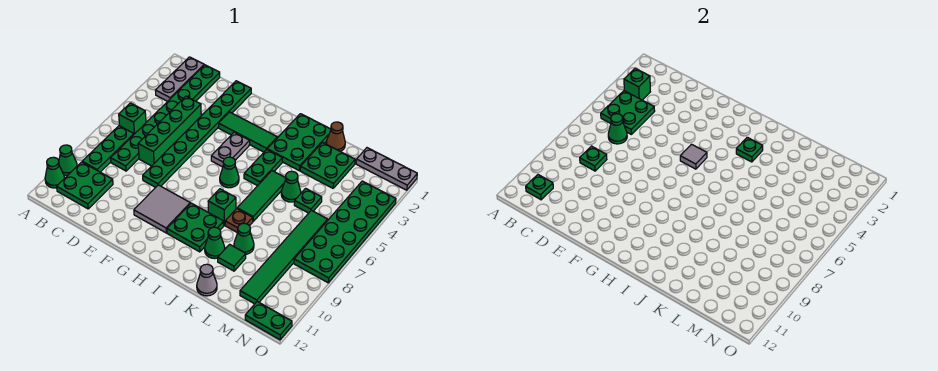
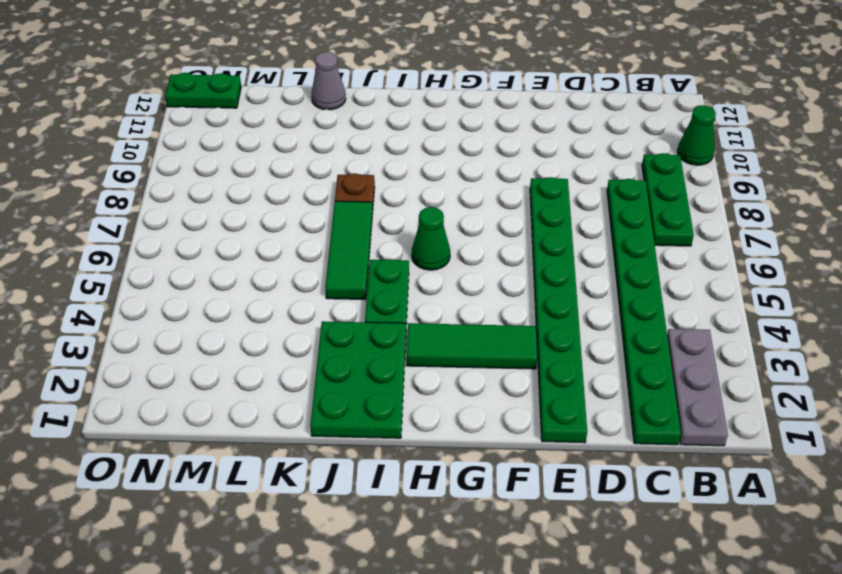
none -> green 1x1 cone [45,157,64,188]
none -> green 1x1 brick [119,103,146,134]
none -> green 2x2 plate [57,162,113,209]
none -> green 1x4 brick [138,96,201,166]

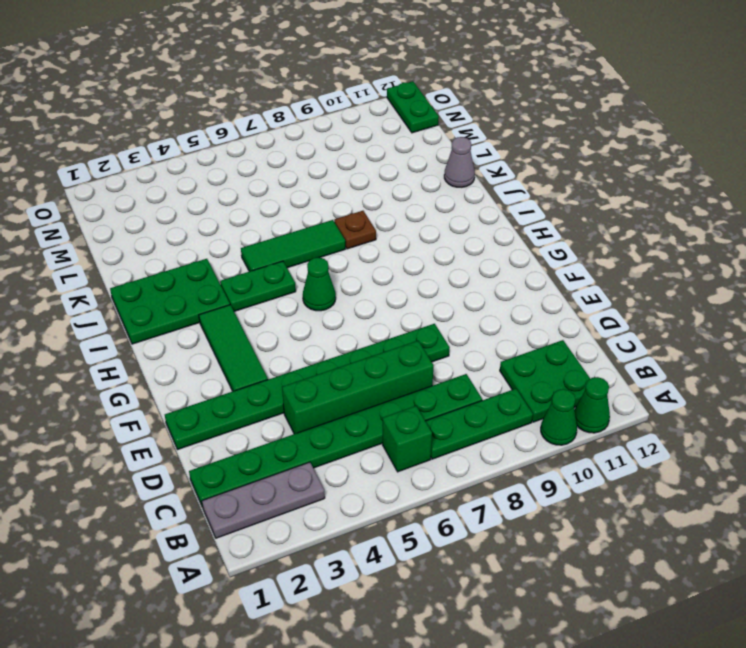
none -> grey 2x2 tile [134,185,190,233]
none -> grey 1x2 plate [211,132,250,167]
none -> green 2x2 plate [167,203,224,252]
none -> green 1x1 brick [208,189,236,225]

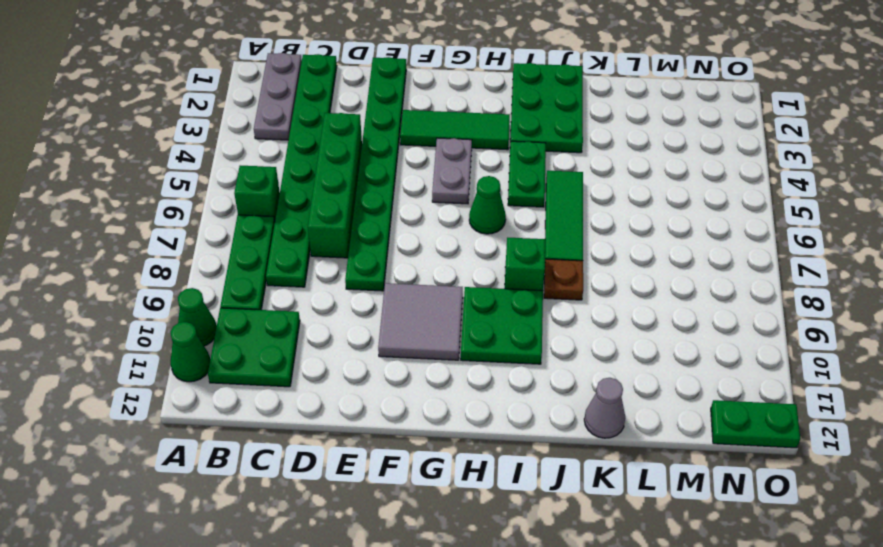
none -> green 1x1 cone [205,227,225,259]
none -> brown 1x1 cone [326,122,345,151]
none -> green 2x2 plate [300,143,355,188]
none -> green 1x1 cone [281,171,301,202]

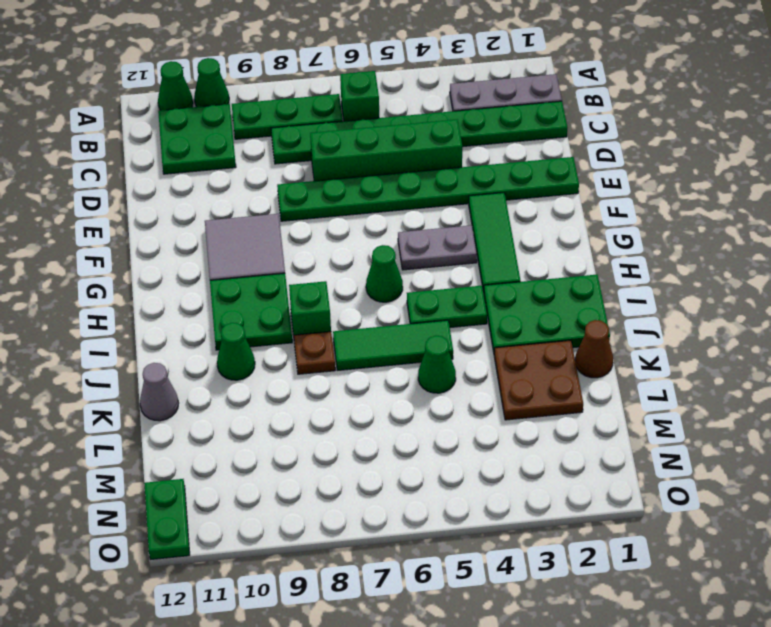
brown 2x2 plate [494,340,583,420] -> green 2x2 plate [300,143,355,188]
none -> green 1x1 cone [234,223,254,254]
none -> green 1x1 tile [218,244,246,271]
none -> green 1x1 plate [294,188,322,213]
none -> grey 1x3 plate [356,148,417,190]

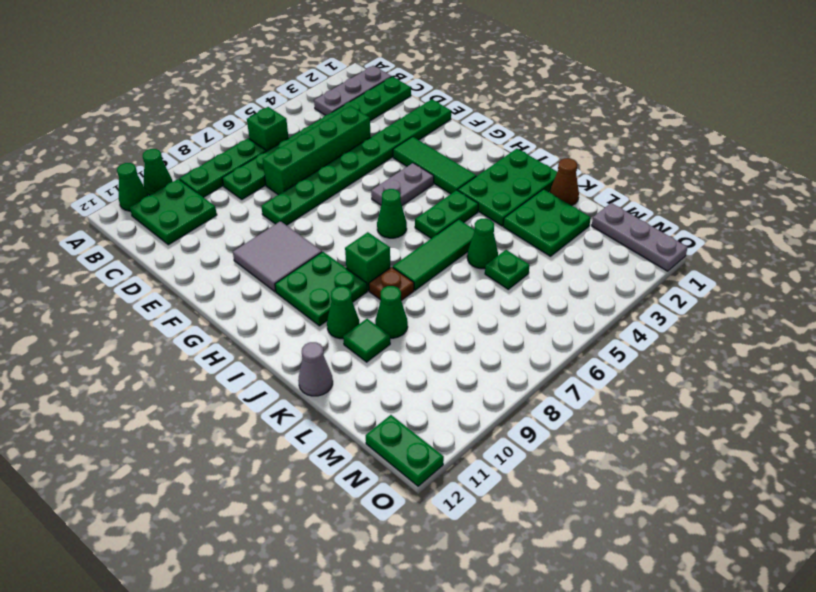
none -> green 1x6 tile [240,210,328,304]
none -> green 2x6 plate [294,181,396,283]
none -> green 1x1 brick [624,68,650,100]
none -> green 2x2 plate [601,91,655,135]

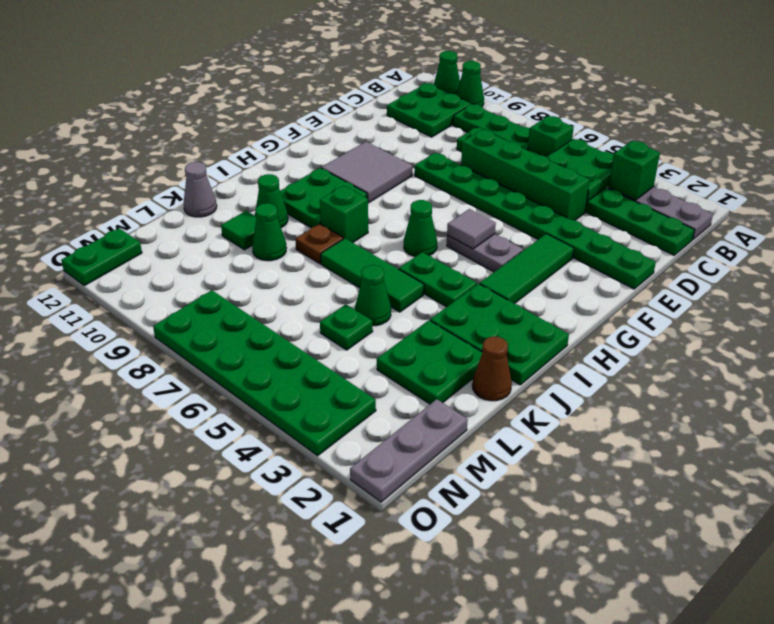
none -> green 1x6 tile [240,210,328,304]
none -> green 1x1 plate [526,175,553,200]
none -> green 1x1 cone [608,114,627,144]
none -> green 1x1 plate [580,146,607,171]

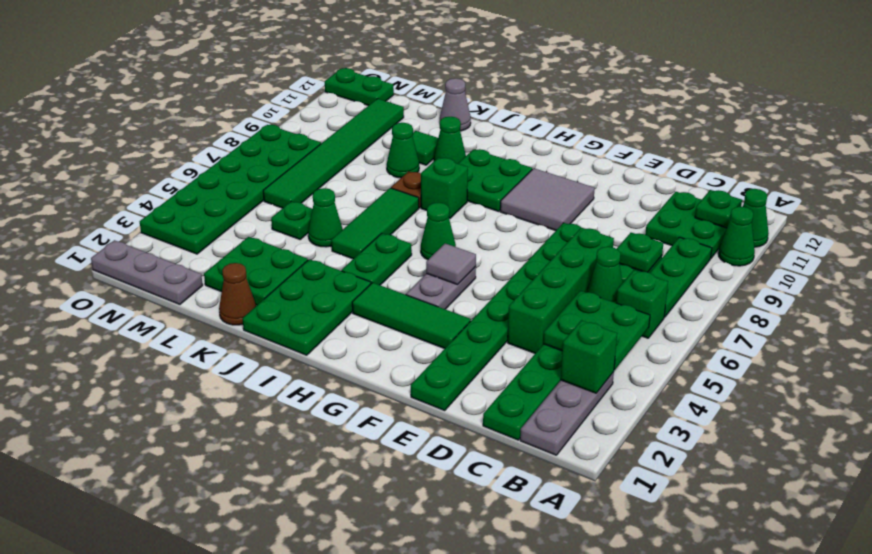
none -> green 1x1 plate [736,137,763,162]

